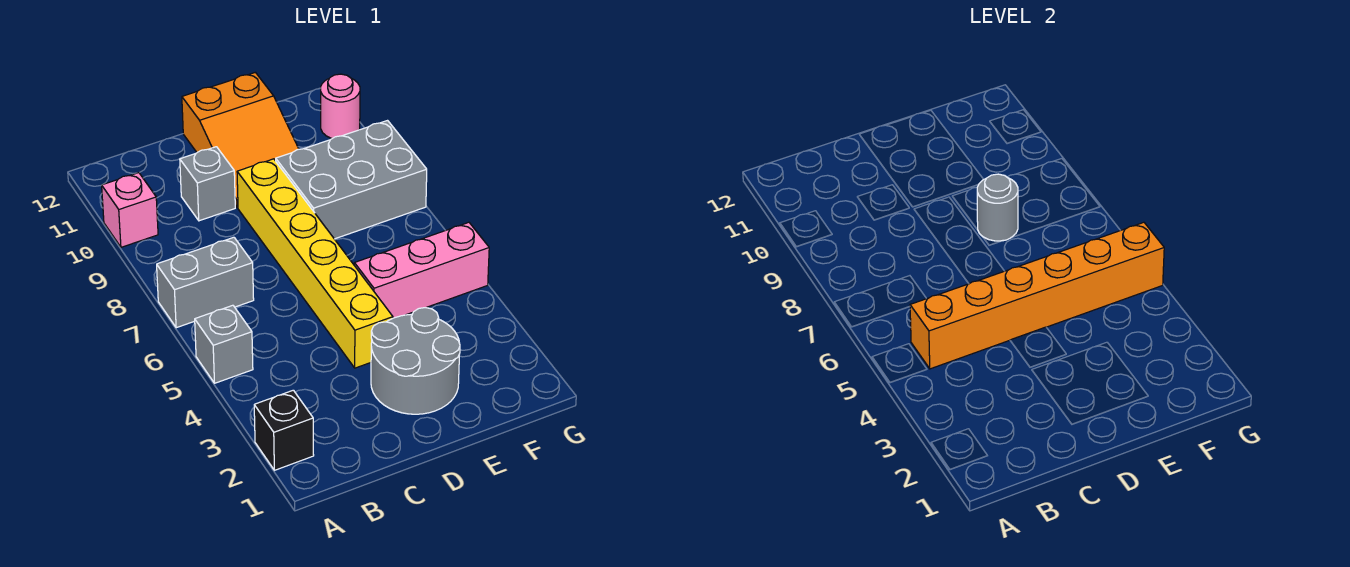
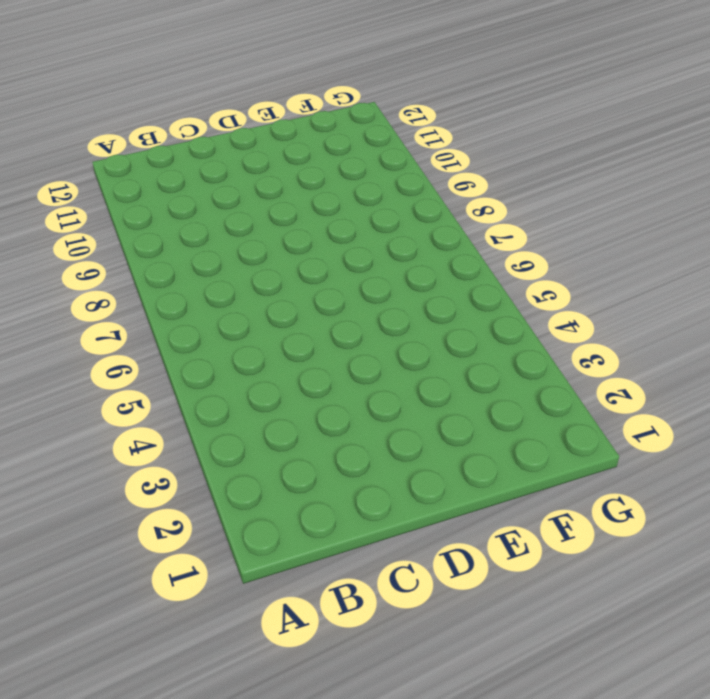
none -> black 1x1 brick [254,390,314,470]
none -> grey 1x1 brick [195,305,253,383]
none -> grey 1x2 brick [157,237,254,328]

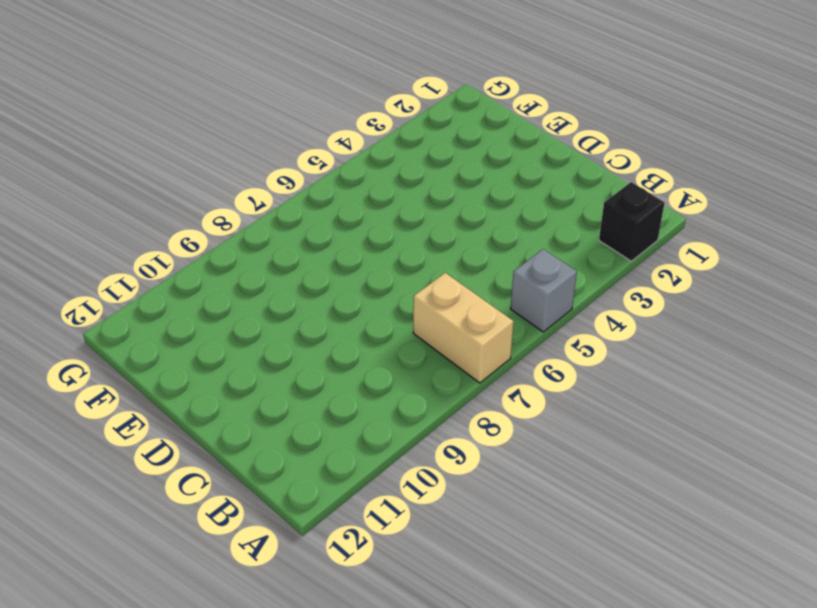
tan 1x2 brick [413,273,514,383] -> grey 1x2 brick [157,237,254,328]
none -> pink 1x1 brick [102,173,158,247]
none -> grey 1x1 brick [180,147,235,221]
none -> grey 2x2 round brick [371,308,460,414]

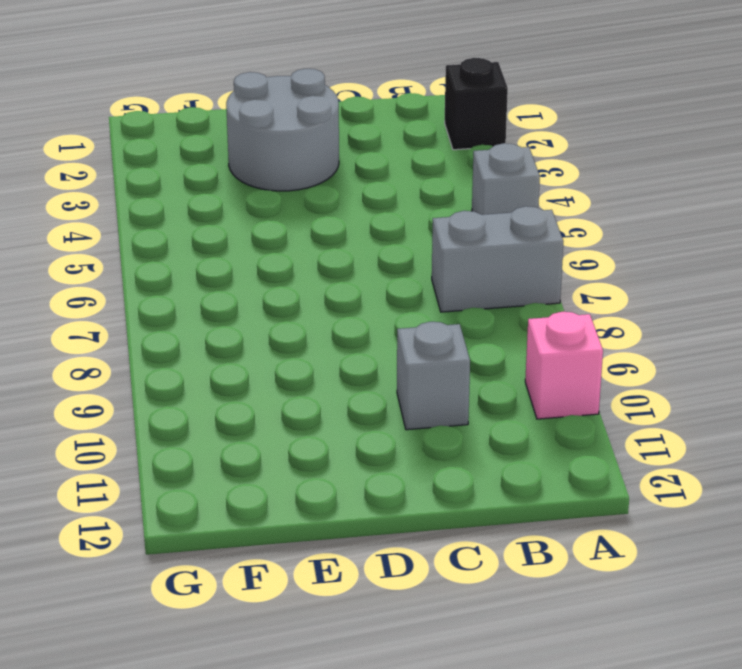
none -> yellow 1x6 brick [237,159,393,368]
none -> orange 2x3 slope [182,72,299,208]
none -> pink 1x3 brick [354,222,489,318]

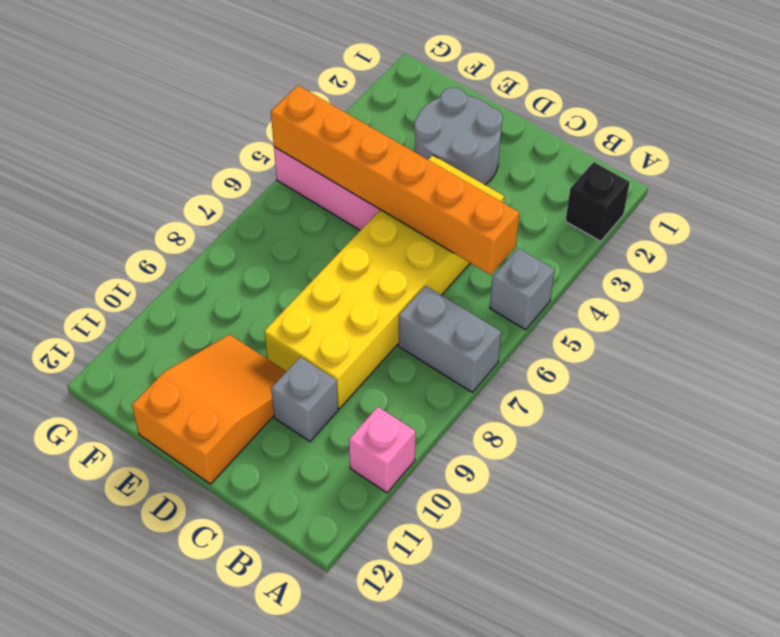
yellow 2x6 brick [264,155,504,408] -> yellow 1x6 brick [237,159,393,368]
none -> grey 2x3 brick [276,121,427,239]
none -> pink 1x1 round brick [321,74,360,138]
none -> grey 1x1 round brick [977,174,1018,241]

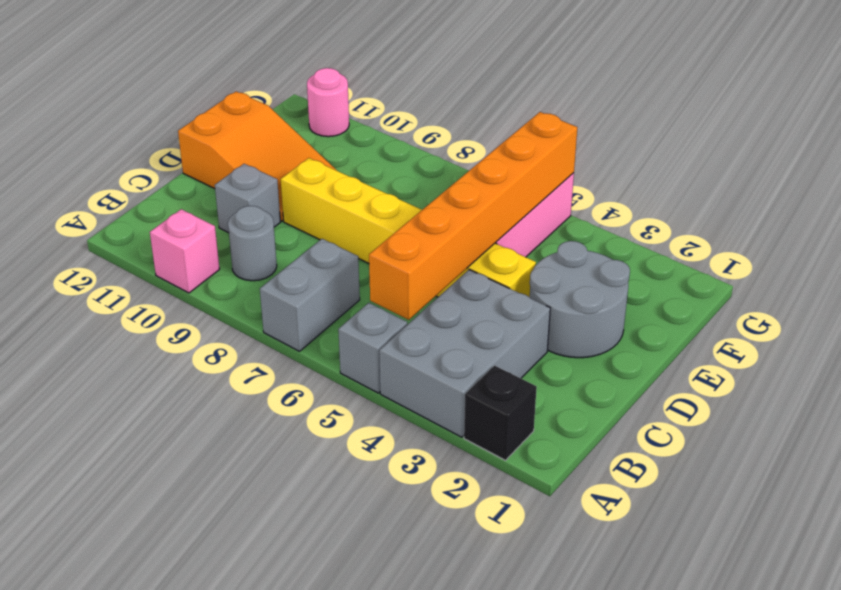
grey 2x3 brick [379,270,550,437] -> grey 2x3 brick moved to [276,121,427,239]
grey 1x1 round brick [228,206,277,281] -> grey 1x1 round brick moved to [977,174,1018,241]

